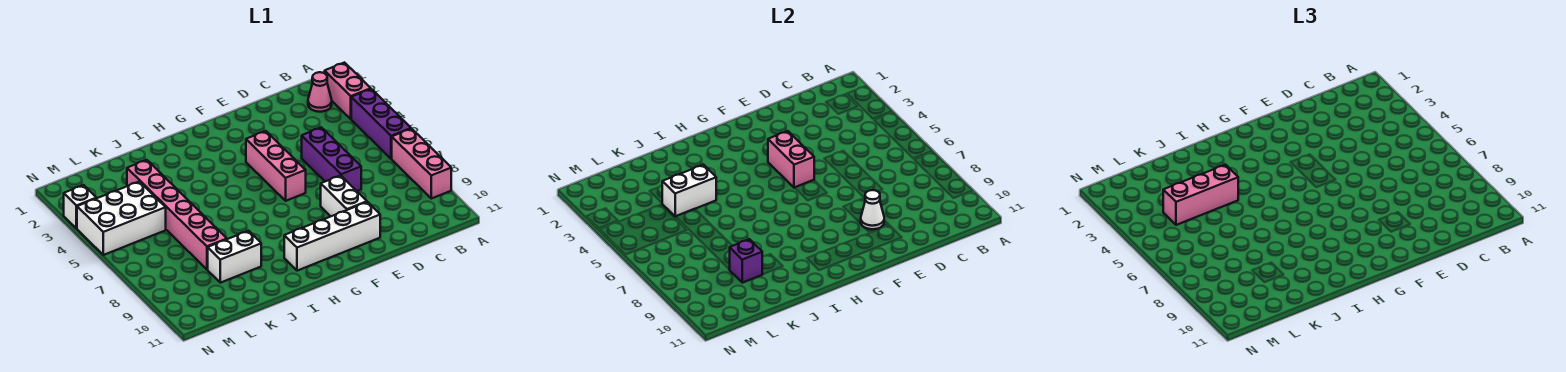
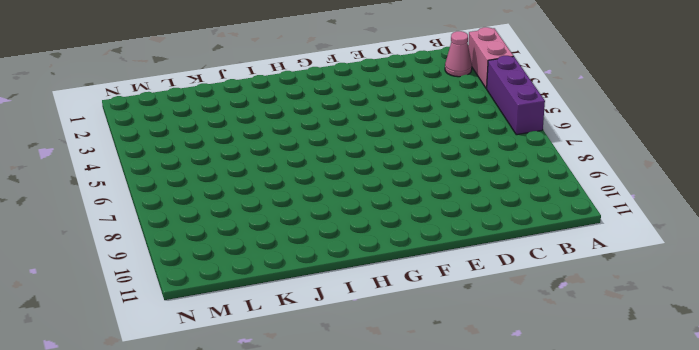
none -> pink 1x3 brick [392,129,451,199]
none -> purple 1x3 brick [302,127,361,191]
none -> white 1x2 brick [321,176,367,216]

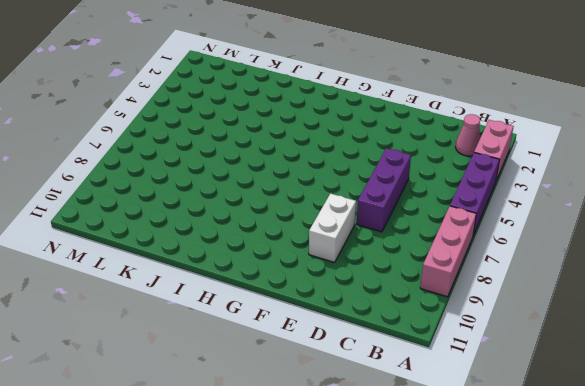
none -> white 1x4 brick [284,202,380,271]
none -> pink 1x3 brick [246,131,306,201]
none -> white 1x2 brick [208,231,261,283]

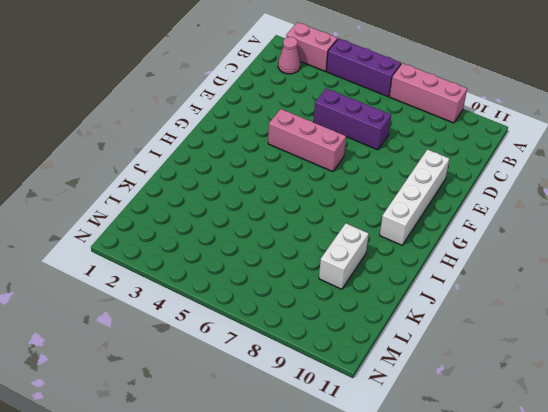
none -> white 1x2 brick [321,176,367,216]
none -> pink 1x6 brick [127,160,227,269]
none -> white 2x3 brick [77,181,166,255]

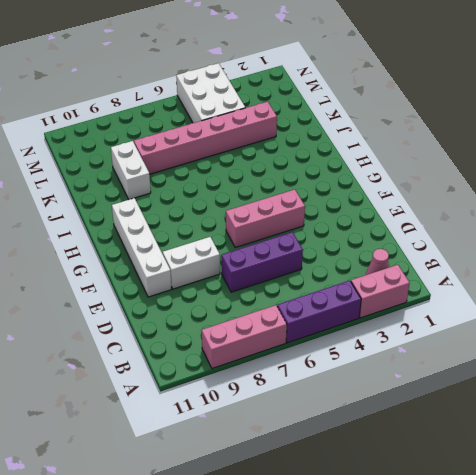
none -> white 1x1 brick [64,185,96,229]
none -> white 1x1 cone [861,190,884,229]
none -> pink 1x2 brick [768,131,814,188]

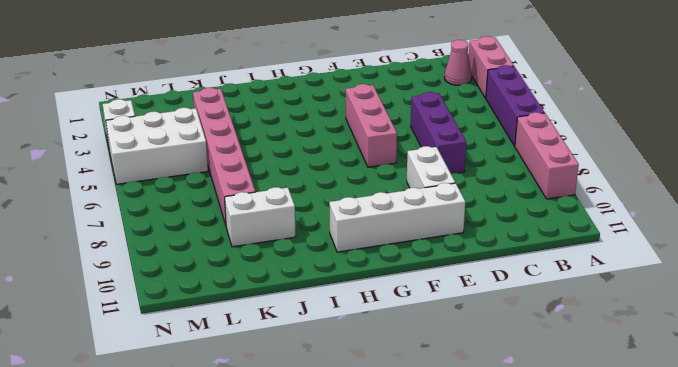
none -> white 1x1 cone [861,190,884,229]
none -> pink 1x2 brick [768,131,814,188]
none -> white 1x2 brick [662,165,716,217]

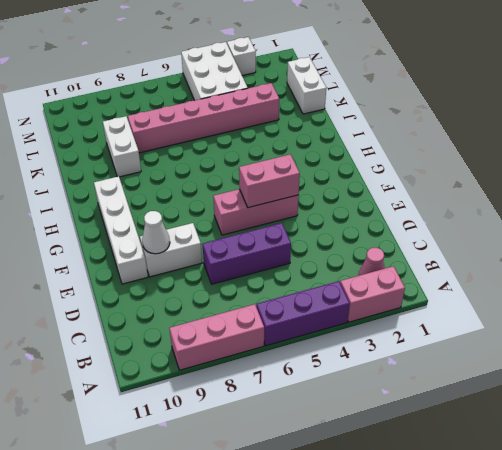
white 1x2 brick [287,57,326,114] -> white 1x2 brick moved to [662,165,716,217]
none -> purple 1x1 brick [730,239,762,283]
none -> pink 1x3 brick [1163,165,1238,225]

